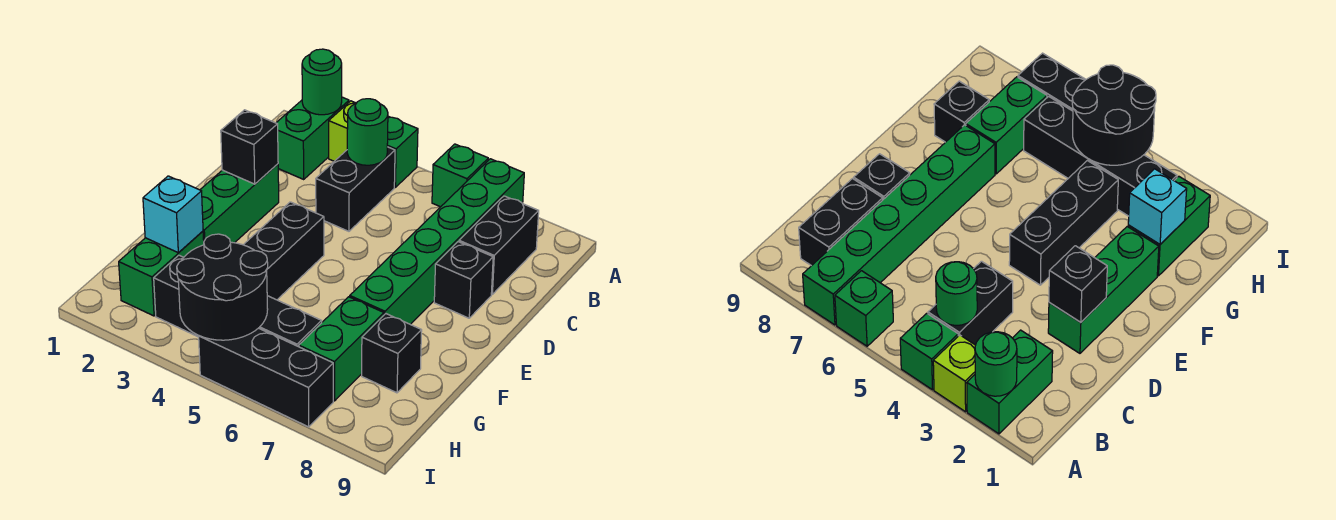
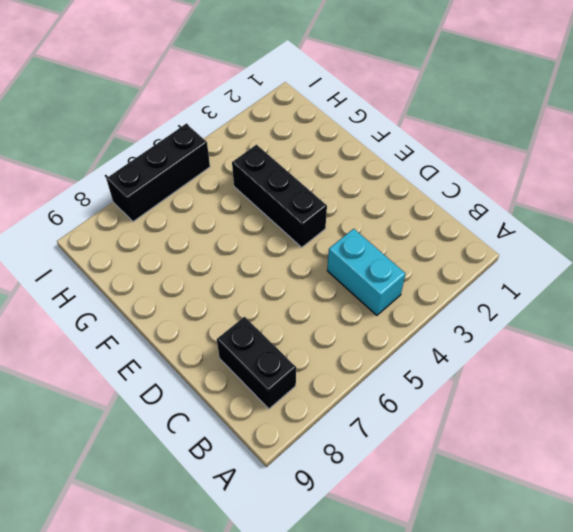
cyan 1x2 brick [327,229,406,315] -> black 1x2 brick [316,147,395,231]
none -> green 1x2 brick [276,97,349,179]
none -> lime 1x1 brick [329,101,356,161]
none -> green 1x1 brick [387,116,418,187]

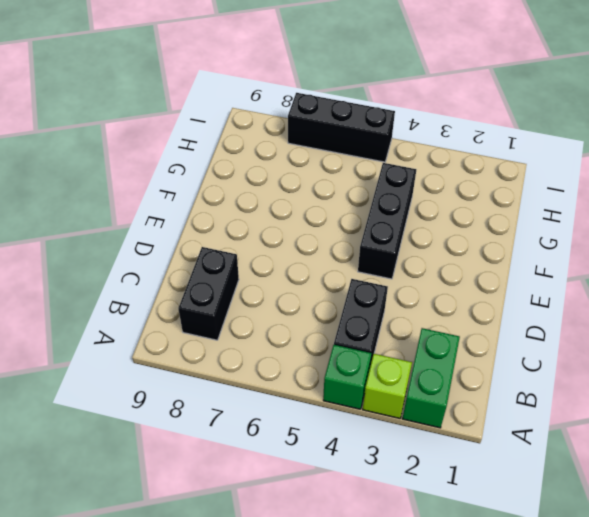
none -> green 1x1 brick [432,144,488,207]
none -> green 1x6 brick [350,159,524,324]
none -> green 1x3 brick [200,164,279,243]

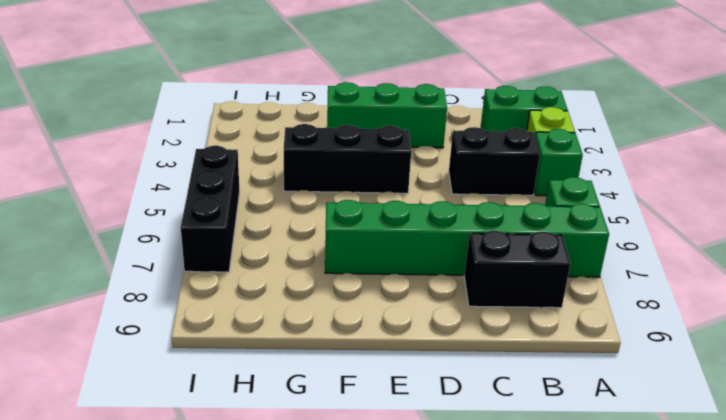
none -> black 1x1 brick [434,242,493,318]
none -> green 1x2 brick [119,231,204,316]
none -> green 1x2 brick [299,297,384,401]

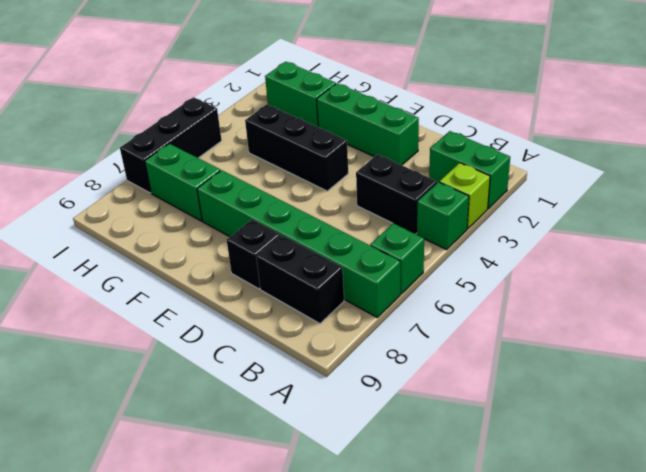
none -> black 1x1 brick [362,314,422,393]
none -> black 1x4 brick [154,255,322,347]
none -> green 1x1 round brick [302,49,342,115]

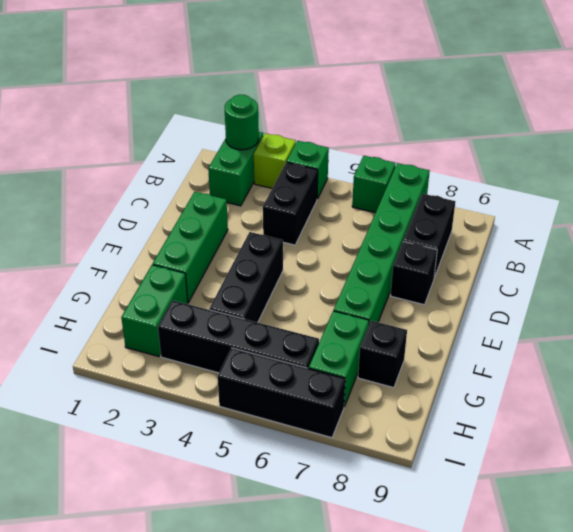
none -> green 1x1 round brick [347,99,388,165]
none -> black 1x1 brick [221,110,278,184]
none -> cyan 1x1 brick [143,176,203,252]

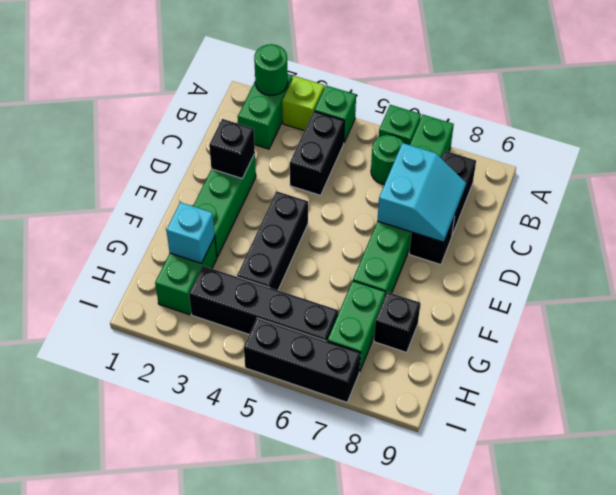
green 1x1 round brick [371,135,404,185] -> green 1x1 round brick moved to [347,99,388,165]
cyan 2x2 slope [377,143,466,242] -> none
none -> black 2x2 round brick [177,234,268,340]

